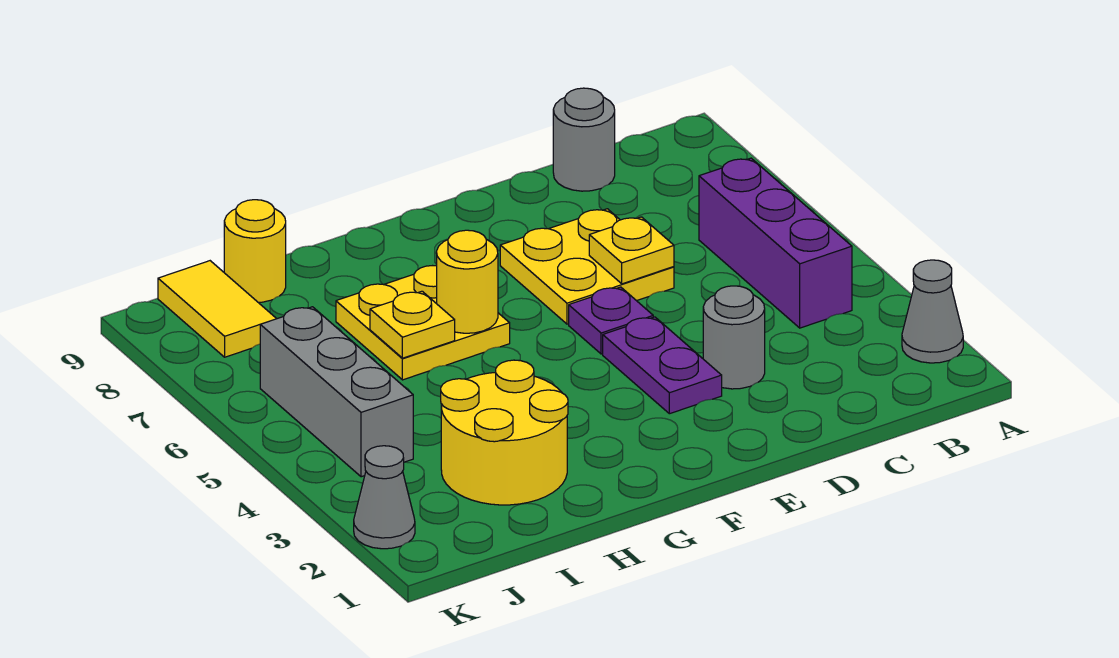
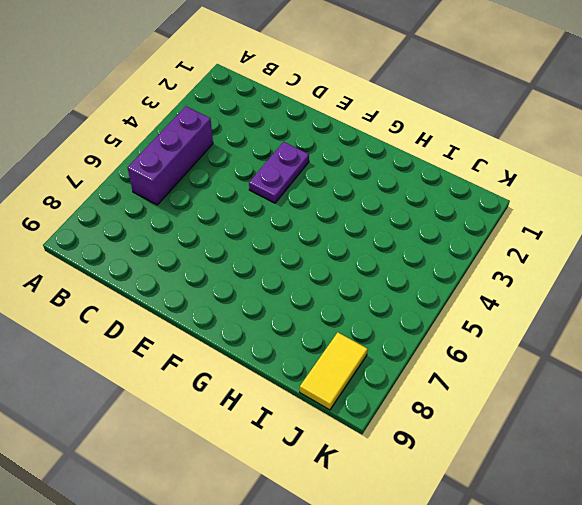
none -> grey 1x1 cone [902,260,963,363]
none -> grey 1x1 round brick [553,88,615,191]
none -> grey 1x1 round brick [703,286,765,389]

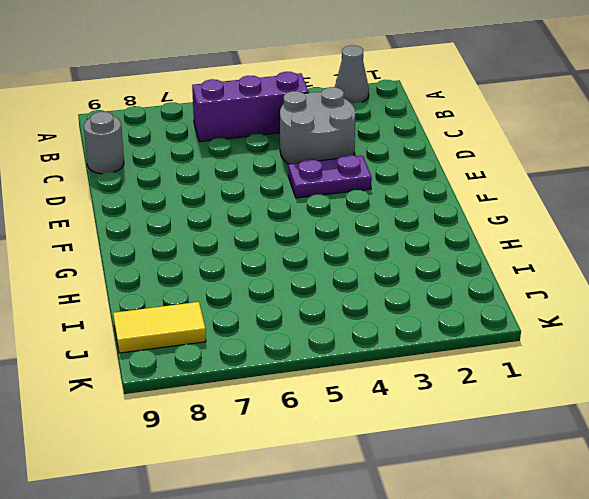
grey 2x2 round brick [280,87,356,164] -> grey 1x1 round brick [703,286,765,389]
none -> yellow 2x2 plate [500,209,674,324]
none -> purple 1x1 plate [569,287,653,354]
none -> yellow 2x2 plate [336,266,510,380]

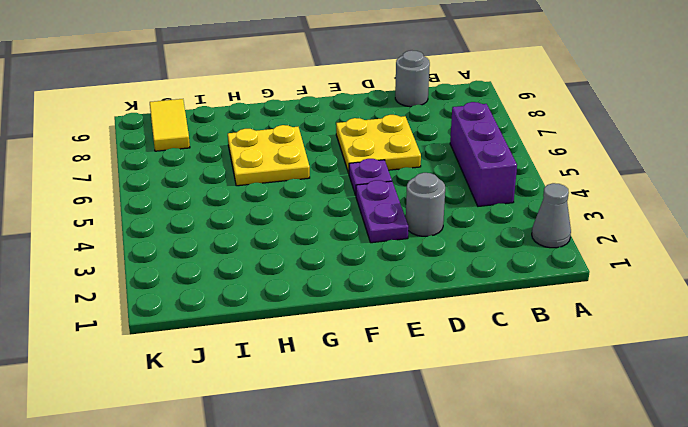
none -> yellow 2x2 round brick [441,360,568,505]
none -> yellow 1x1 round brick [224,200,286,302]
none -> grey 1x3 brick [260,307,413,477]

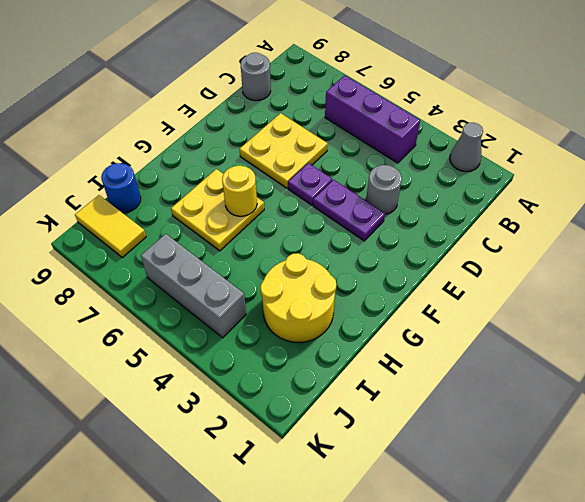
blue 1x1 round brick [101,163,141,213] -> yellow 1x1 round brick [224,200,286,302]
none -> grey 1x1 cone [354,446,415,549]
none -> yellow 1x1 plate [589,217,674,284]
none -> yellow 1x1 plate [370,291,455,358]

